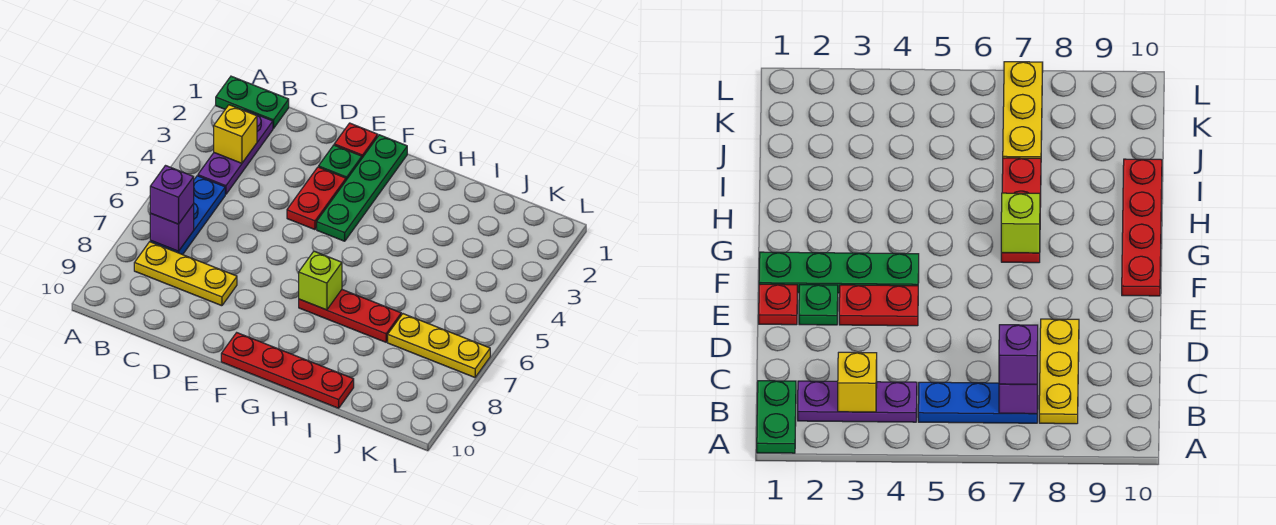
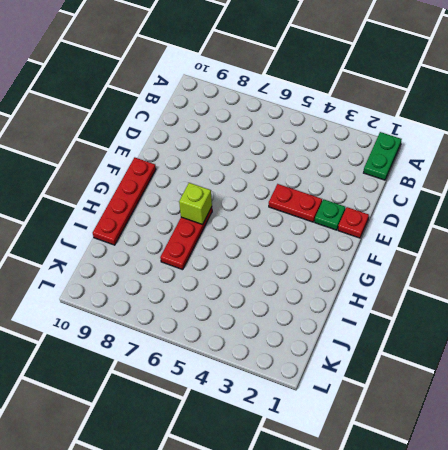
none -> purple 1x3 plate [198,110,273,194]
none -> blue 1x3 plate [150,176,225,255]
none -> yellow 1x3 plate [134,242,237,306]

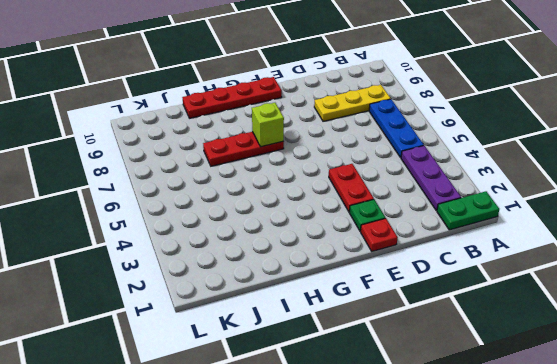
none -> green 1x4 plate [317,135,407,241]
none -> yellow 1x3 plate [388,314,490,377]
none -> yellow 1x1 brick [214,105,257,163]

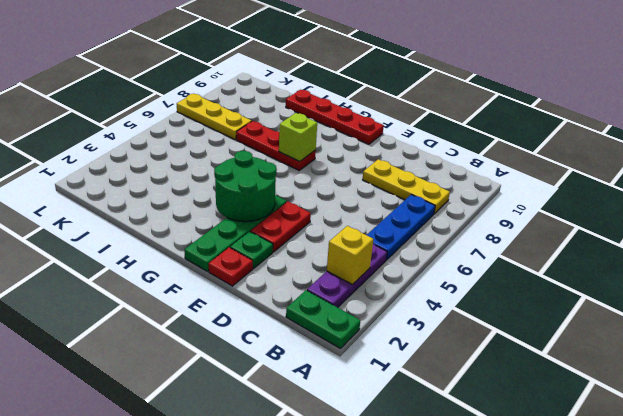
green 2x2 round brick [214,151,277,222] -> none
none -> purple 1x1 brick [150,204,194,251]
none -> purple 1x1 brick [150,166,194,224]

